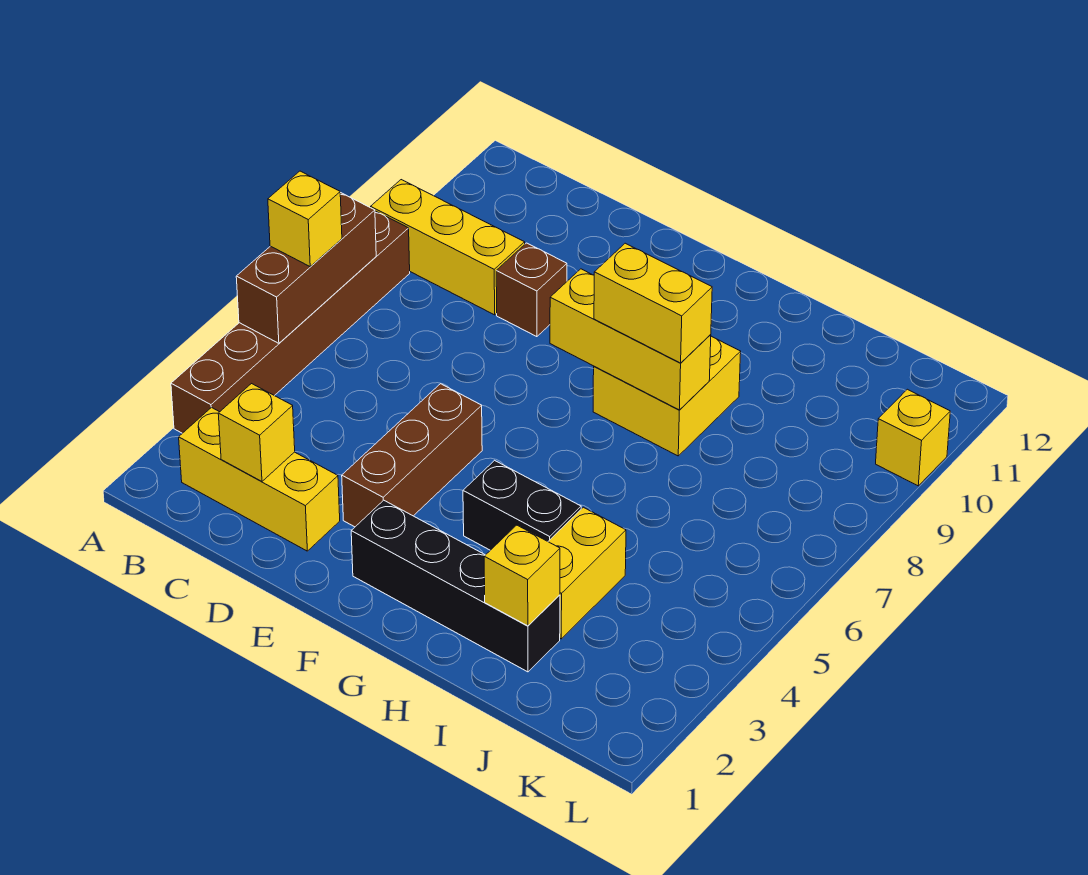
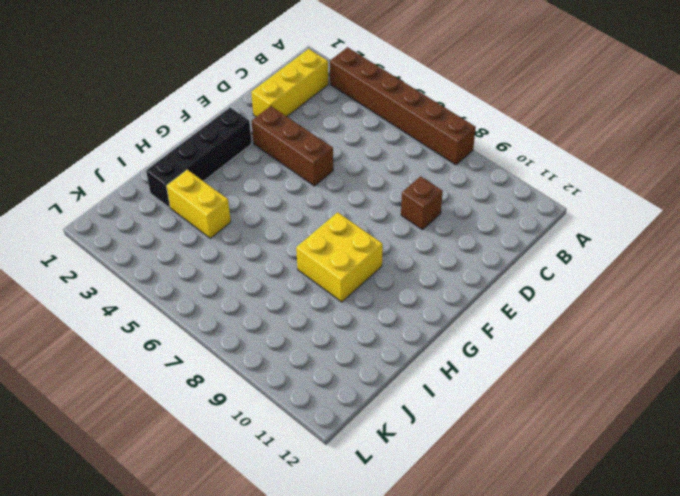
none -> yellow 1x3 brick [371,180,525,315]
none -> black 1x2 brick [463,460,581,550]
none -> yellow 1x1 brick [876,389,950,486]

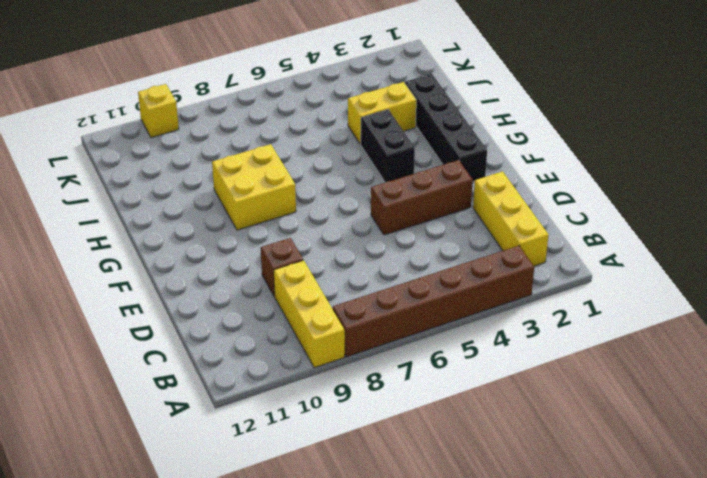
none -> brown 1x3 brick [236,192,376,343]
none -> yellow 1x1 brick [218,384,295,481]
none -> yellow 1x3 brick [550,269,711,410]

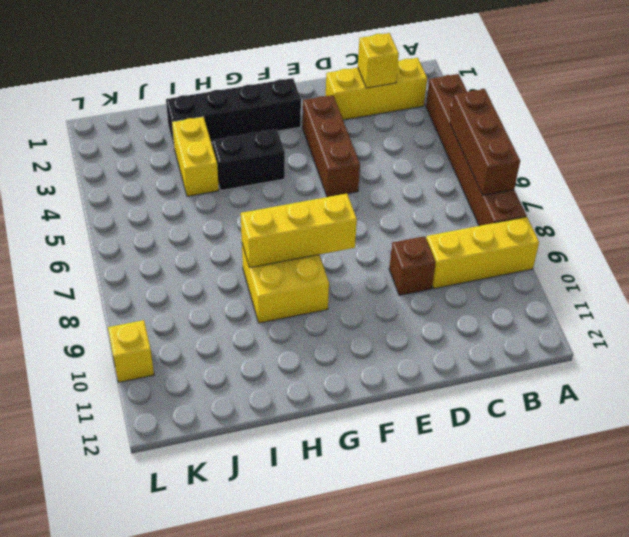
none -> yellow 1x1 brick [484,525,560,626]
none -> yellow 1x1 brick [268,171,342,266]
none -> yellow 1x2 brick [594,243,712,363]

